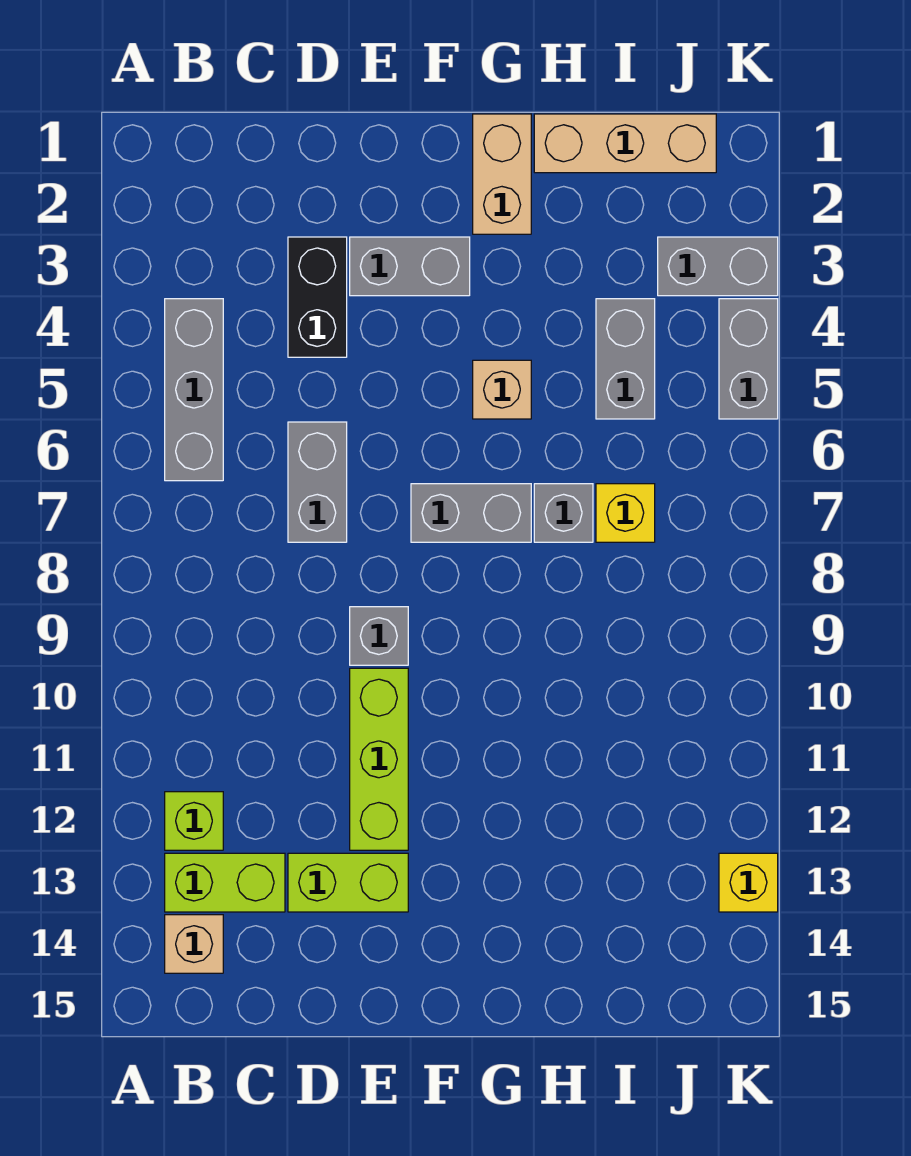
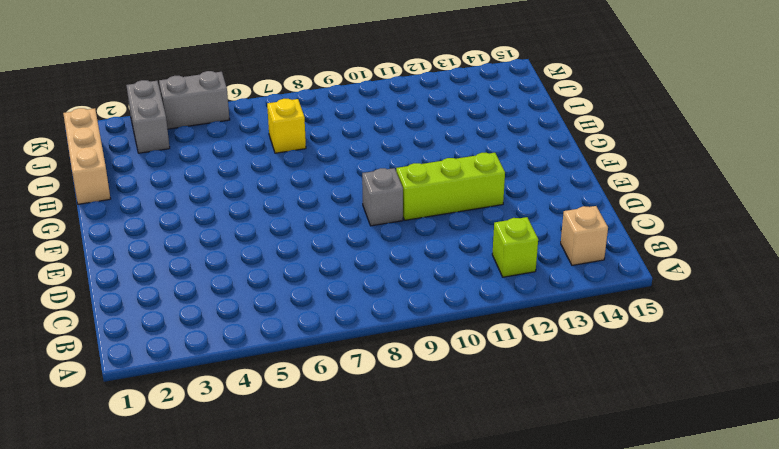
none -> grey 1x3 brick [165,299,223,481]
none -> lime 1x2 brick [165,853,285,912]
none -> black 1x2 brick [288,237,347,357]

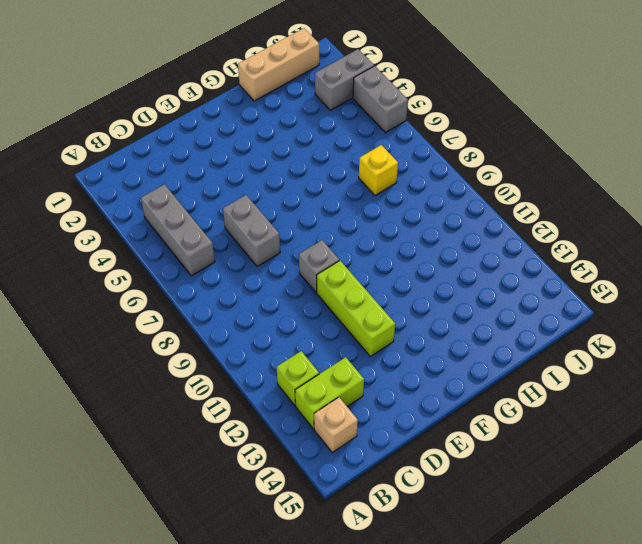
none -> black 1x2 brick [288,237,347,357]
none -> lime 1x2 brick [288,853,408,912]
none -> grey 1x2 brick [350,237,470,296]

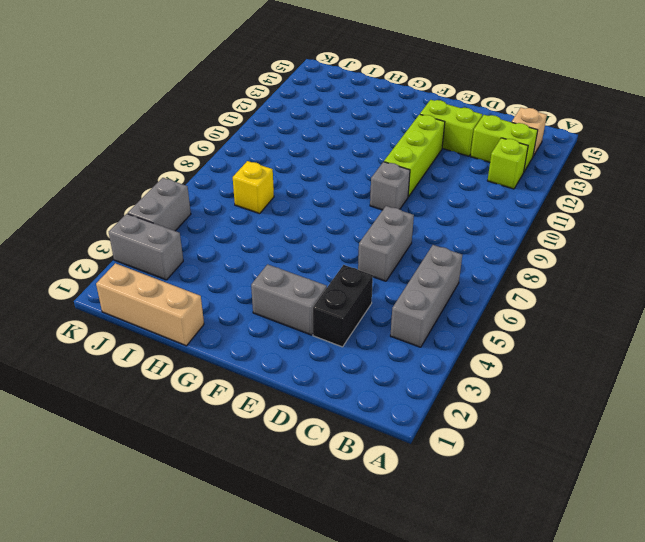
none -> grey 1x2 brick [411,484,531,542]
none -> tan 1x2 brick [473,114,531,234]
none -> tan 1x1 brick [473,360,531,419]

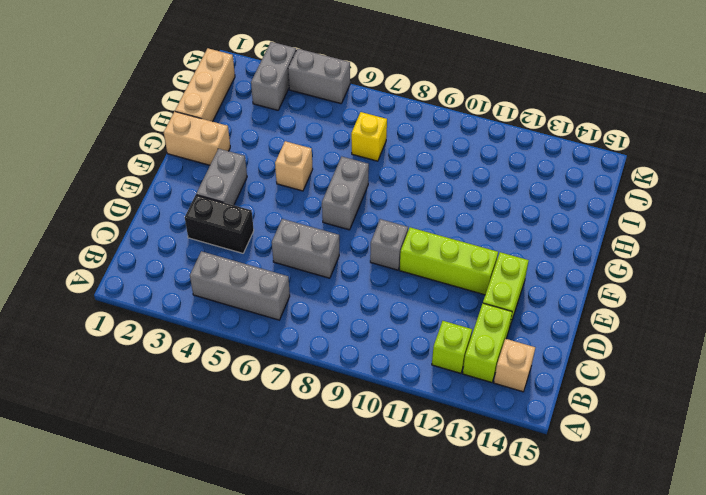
none -> grey 1x1 brick [534,484,593,542]
none -> grey 1x2 brick [596,299,655,419]
none -> yellow 1x1 brick [719,853,778,912]

